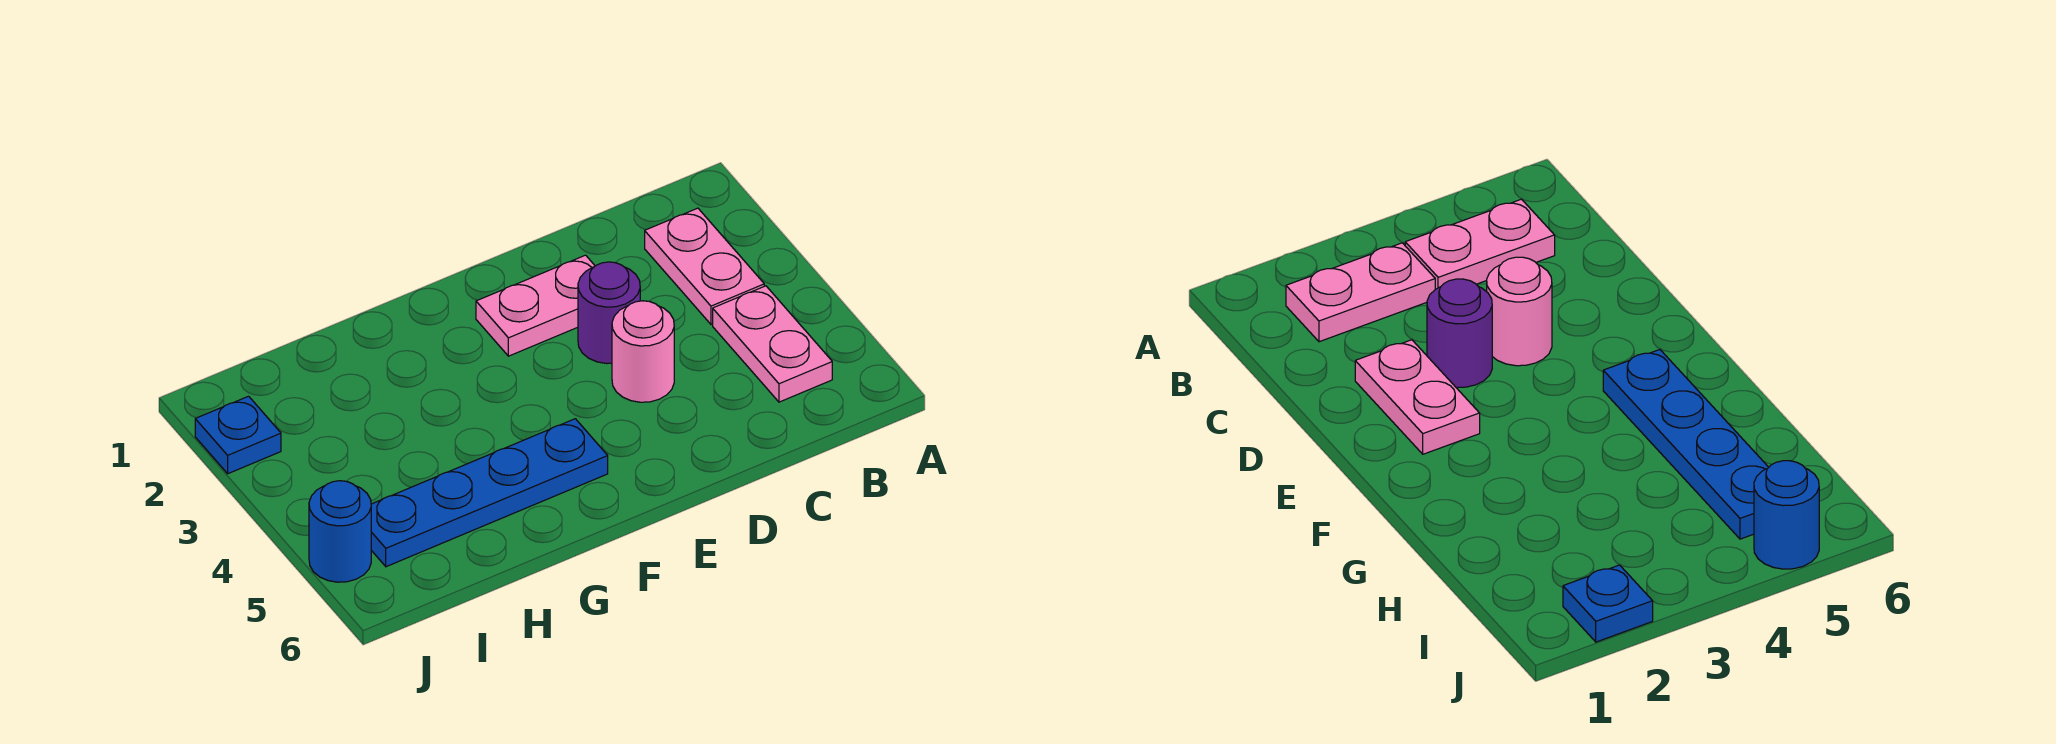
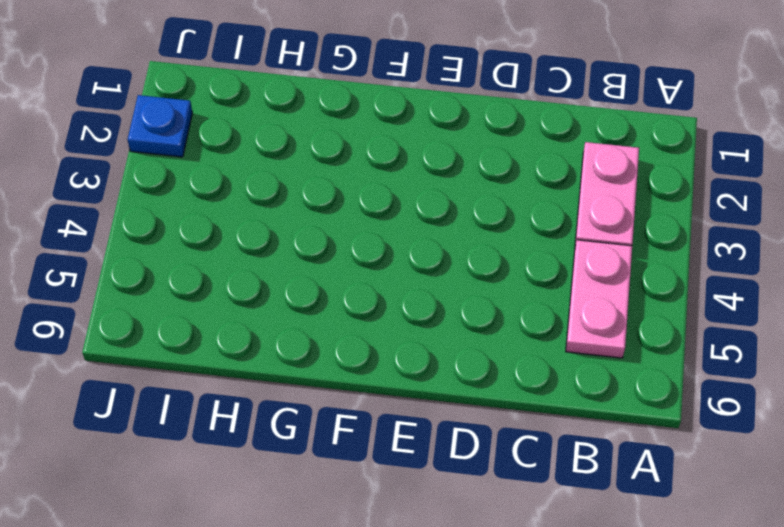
none -> pink 1x2 plate [476,255,595,356]
none -> purple 1x1 round brick [578,262,640,364]

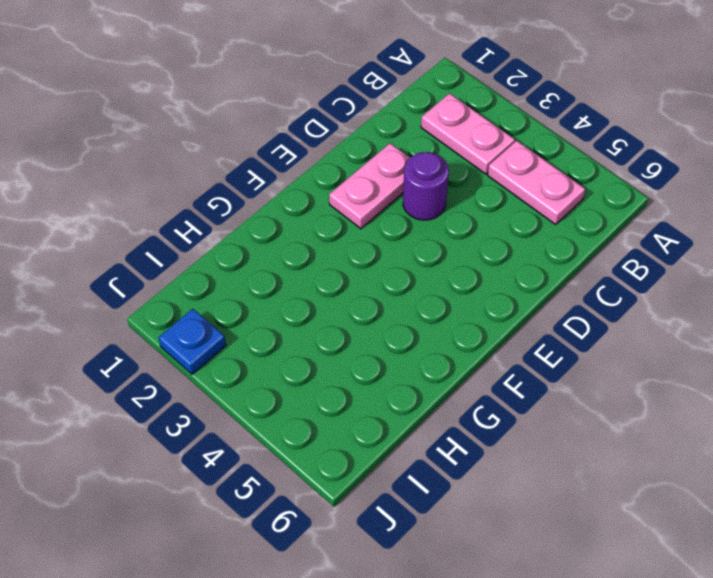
none -> pink 1x1 round brick [612,301,674,402]
none -> blue 1x4 plate [371,419,608,567]

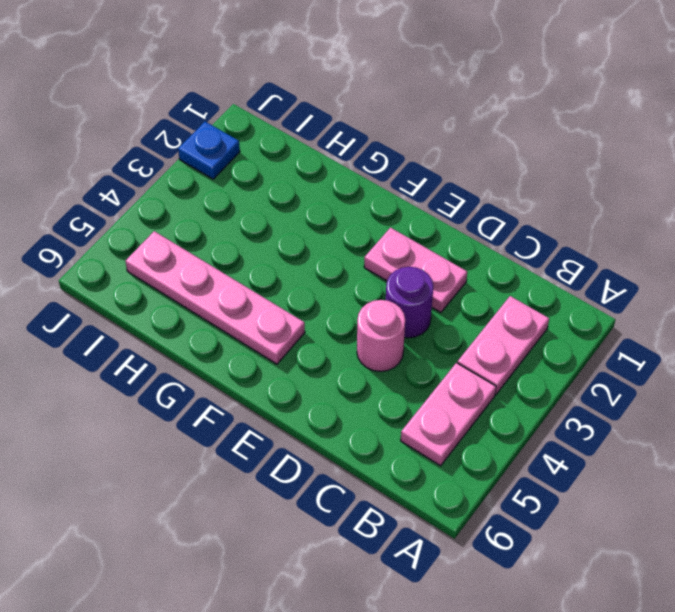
pink 1x4 plate [125,231,305,364] -> blue 1x4 plate [371,419,608,567]
none -> blue 1x1 round brick [309,481,371,582]

